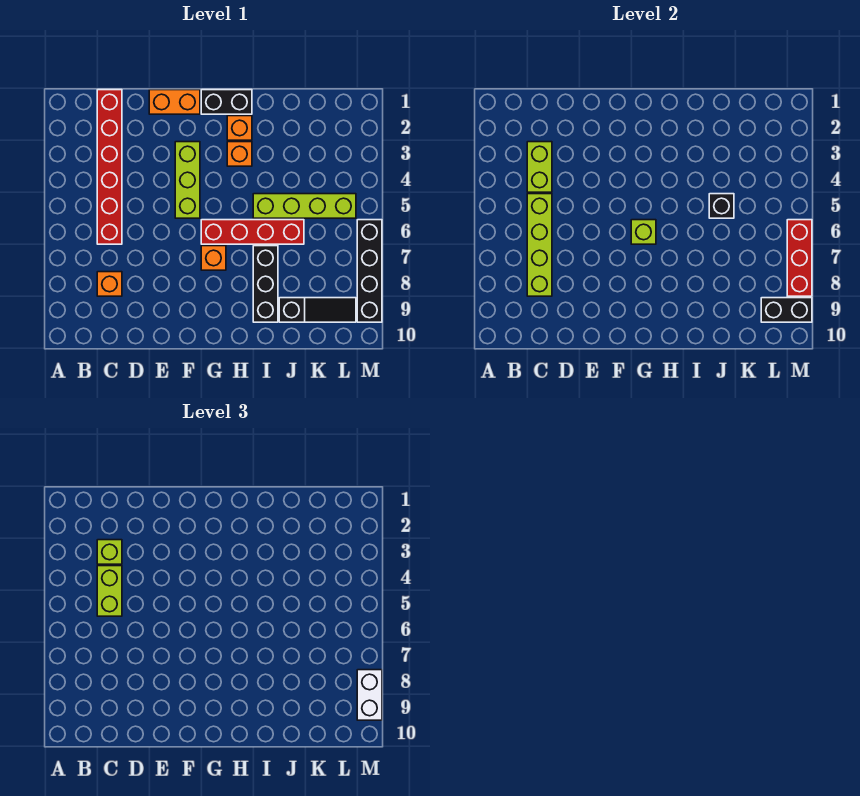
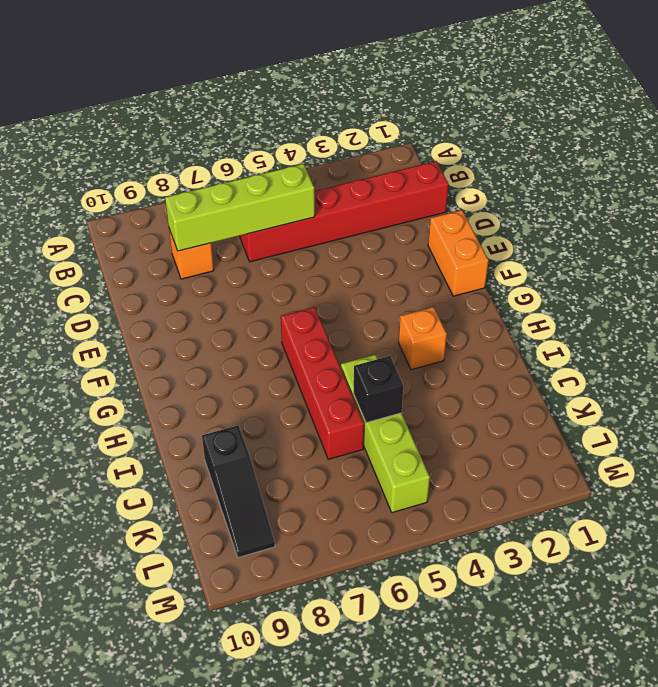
none -> lime 1x3 brick [175,142,200,218]
none -> black 1x2 brick [201,90,252,114]
none -> orange 1x1 brick [201,246,226,270]

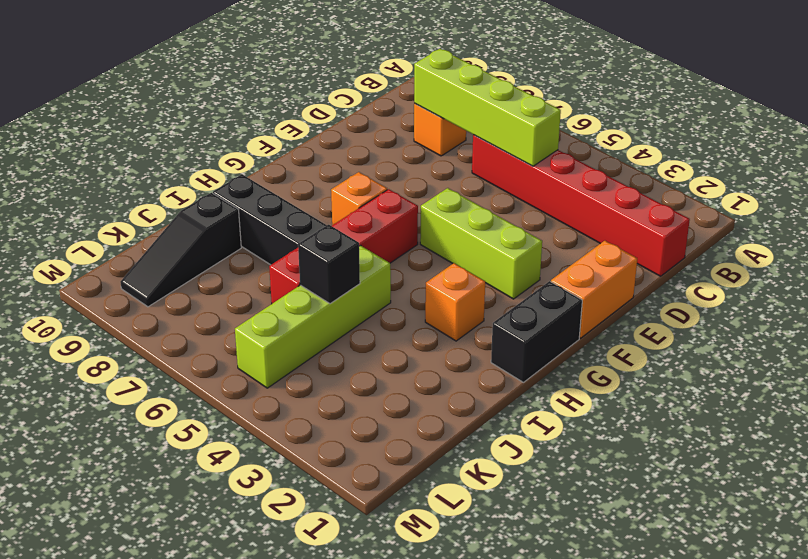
none -> orange 1x1 brick [227,116,252,140]
none -> black 1x4 brick [357,220,382,322]
none -> lime 1x2 brick [527,142,552,192]

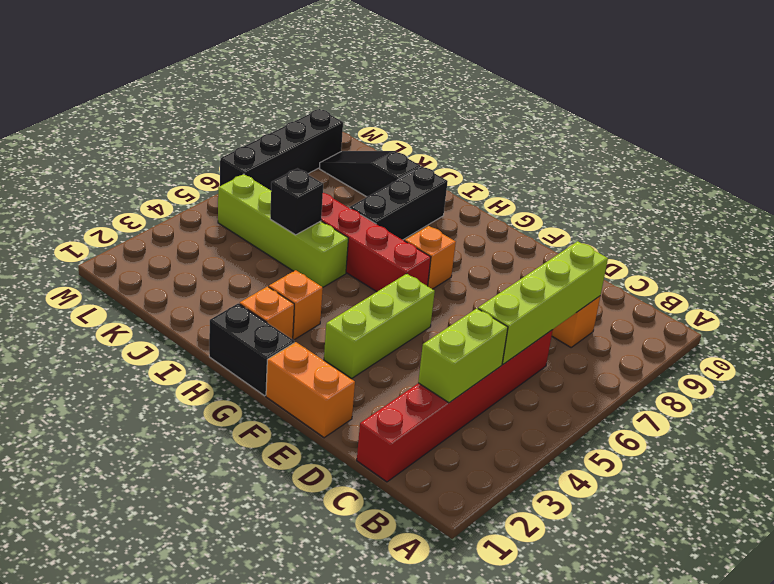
none -> lime 1x1 brick [631,220,656,244]
none -> black 1x2 brick [761,298,812,322]
none -> red 1x3 brick [787,220,812,296]

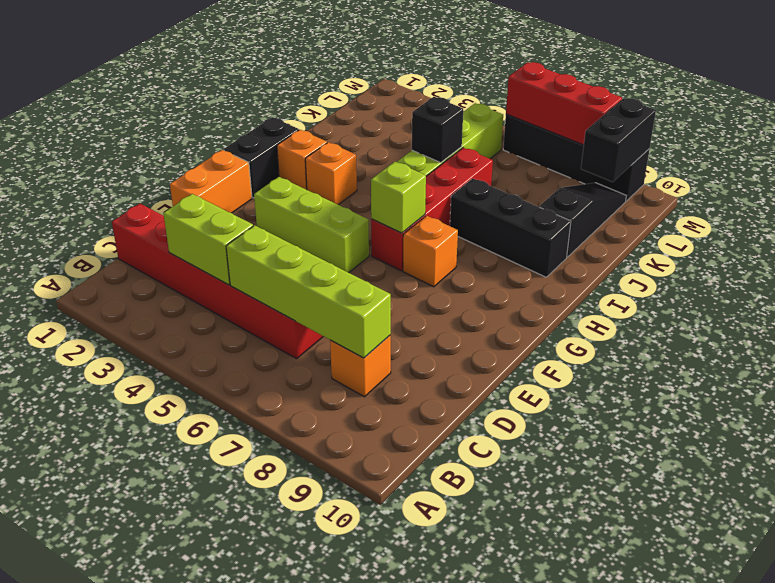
none -> lime 1x1 brick [97,540,122,564]
none -> lime 1x2 brick [97,566,122,616]
none -> white 1x2 brick [357,670,382,720]

